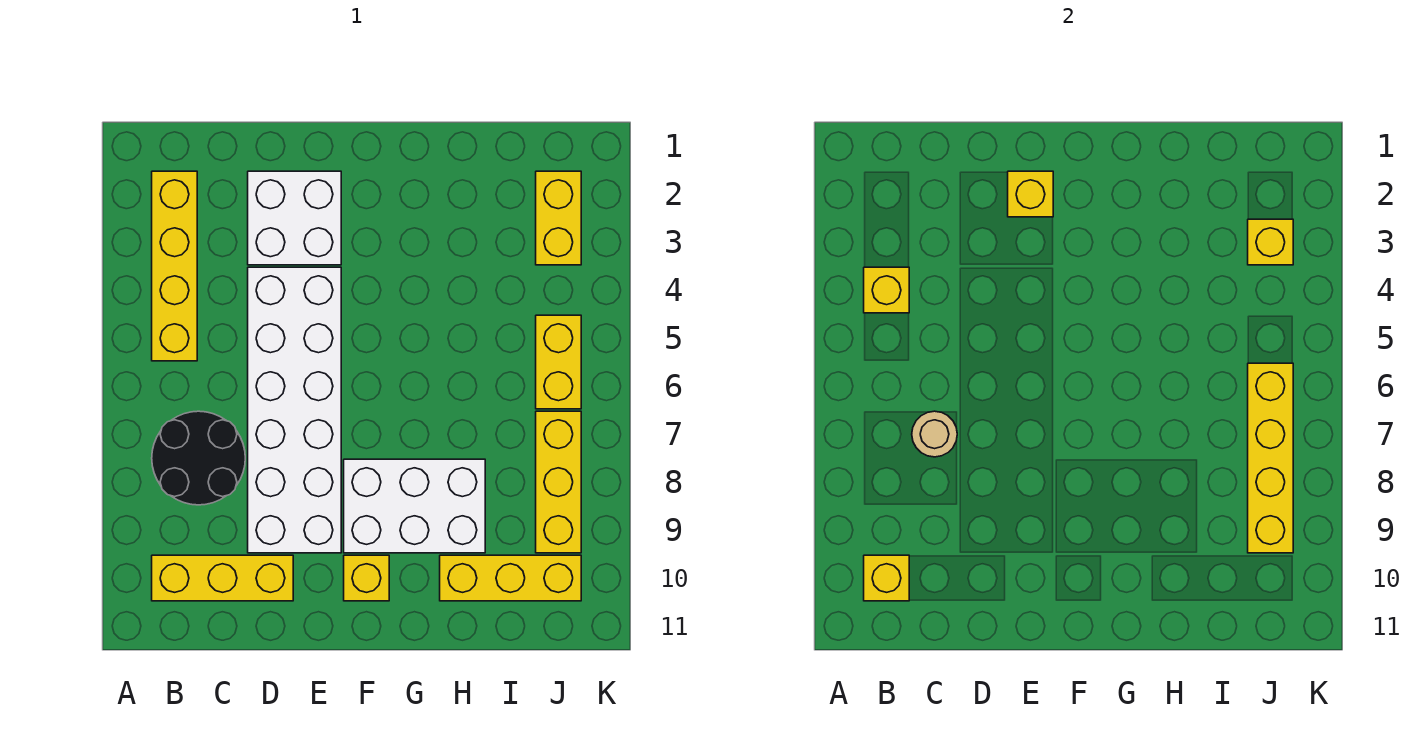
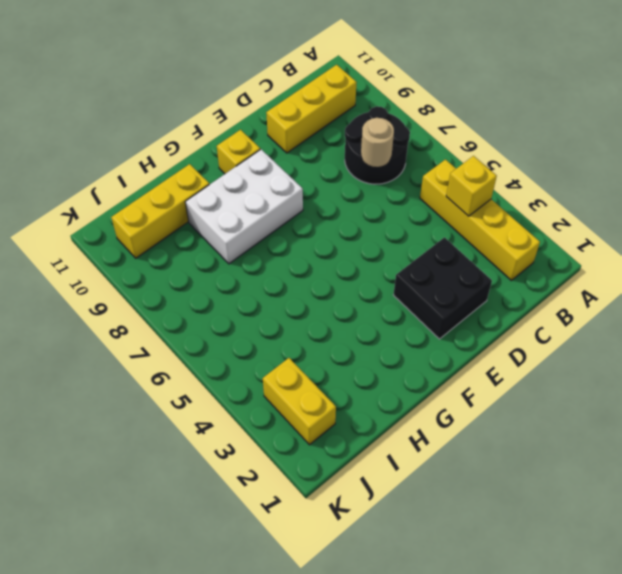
black 2x2 brick [394,237,492,339] -> white 2x2 brick [248,171,341,265]
none -> white 2x6 brick [248,267,341,553]
none -> yellow 1x2 brick [536,315,581,409]
none -> yellow 1x3 brick [536,411,581,553]

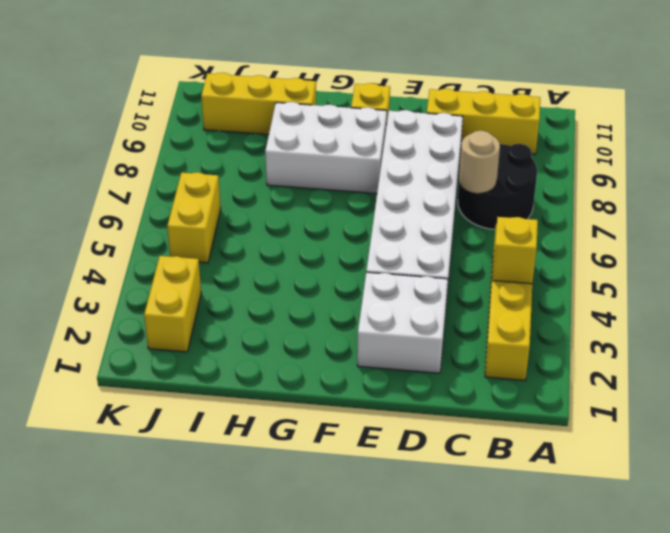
none -> yellow 1x3 brick [536,411,581,553]
none -> yellow 1x1 brick [864,555,909,601]
none -> yellow 1x1 brick [1008,171,1053,217]

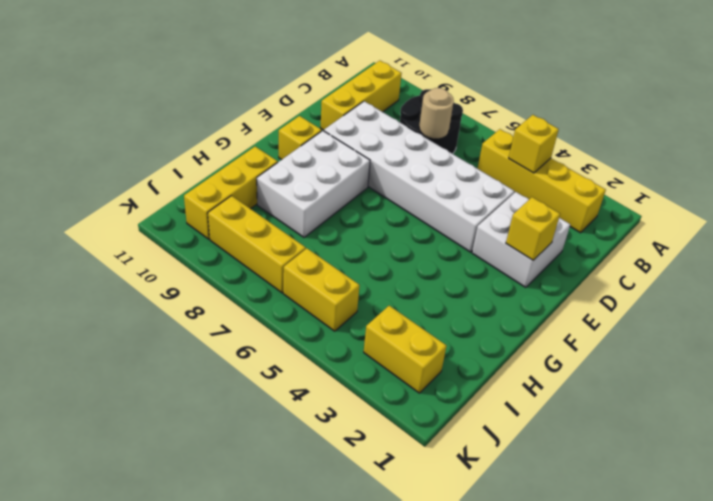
none -> yellow 1x1 brick [864,555,909,601]
none -> yellow 1x1 brick [1248,219,1293,265]
none -> yellow 1x4 brick [1248,363,1293,553]

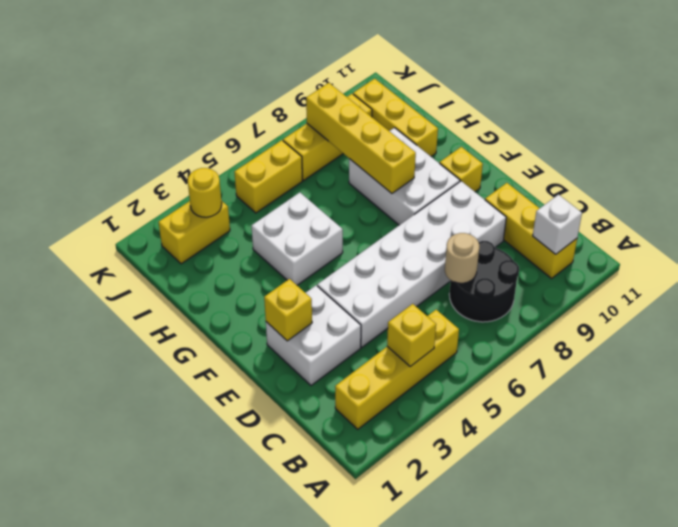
white 1x1 brick [533,195,582,254] -> yellow 1x1 brick [864,555,909,601]
white 2x2 brick [252,193,343,285] -> none
yellow 1x4 brick [306,83,416,193] -> yellow 1x4 brick turned to [1248,363,1293,553]
yellow 1x1 round brick [188,168,222,217] -> yellow 1x1 brick [1248,219,1293,265]

